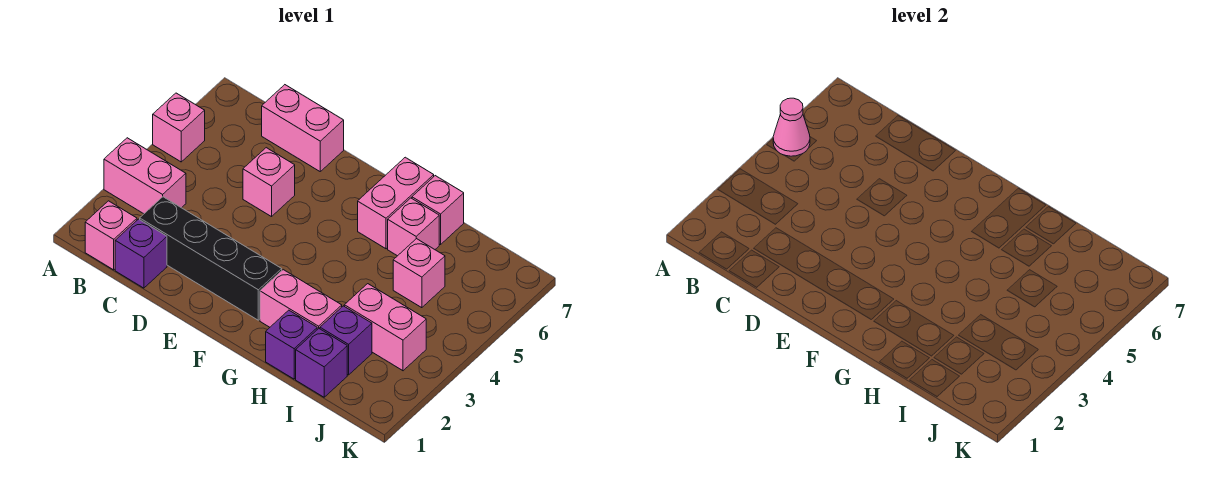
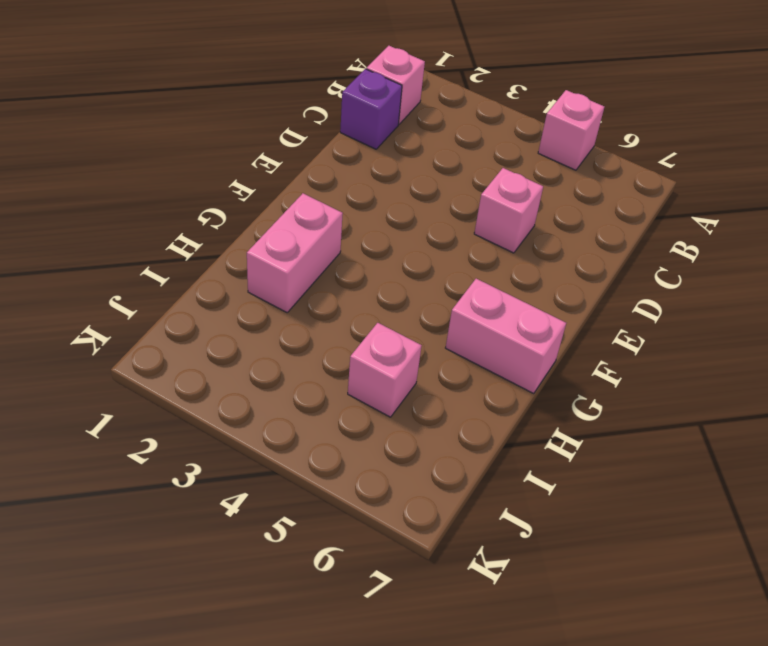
none -> pink 1x2 brick [104,138,186,214]
none -> black 1x4 brick [140,197,282,320]
none -> pink 1x2 brick [262,85,344,171]

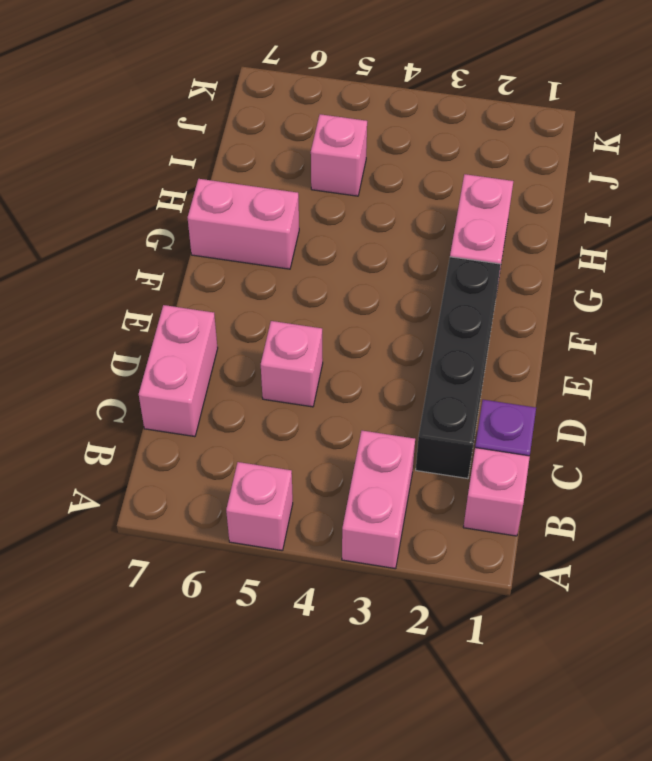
none -> purple 1x1 brick [266,310,317,379]
none -> pink 1x1 brick [388,198,439,256]
none -> pink 1x1 brick [412,176,464,245]

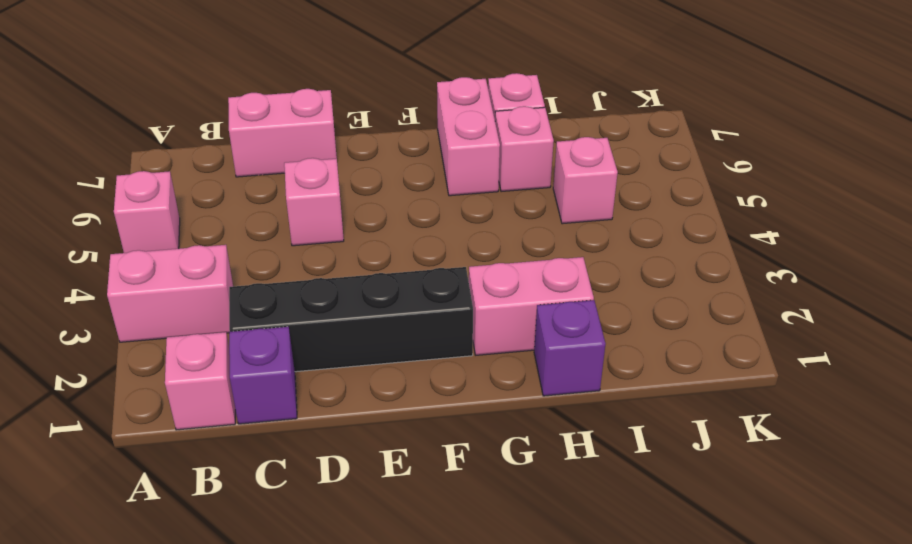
none -> purple 1x1 brick [296,329,347,397]
none -> purple 1x1 brick [320,306,372,375]
none -> pink 1x2 brick [344,284,426,371]

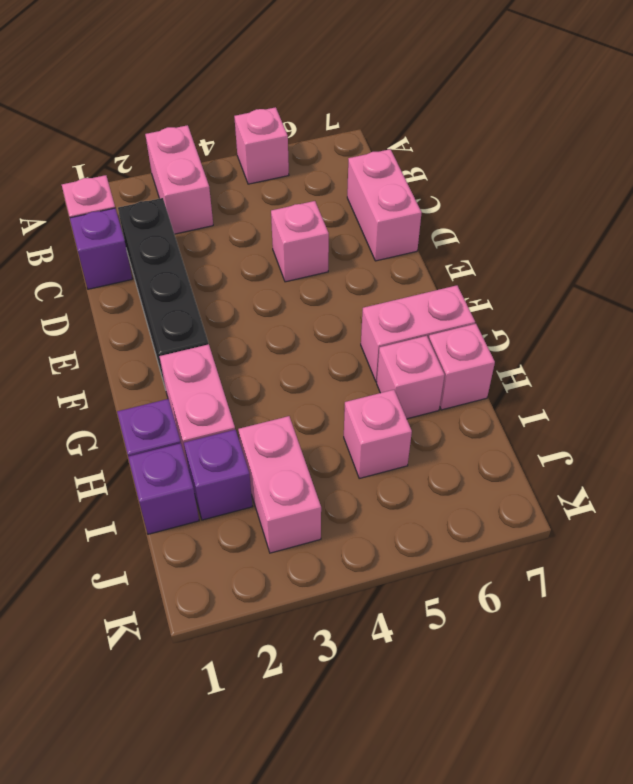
none -> pink 1x1 cone [773,98,810,156]

